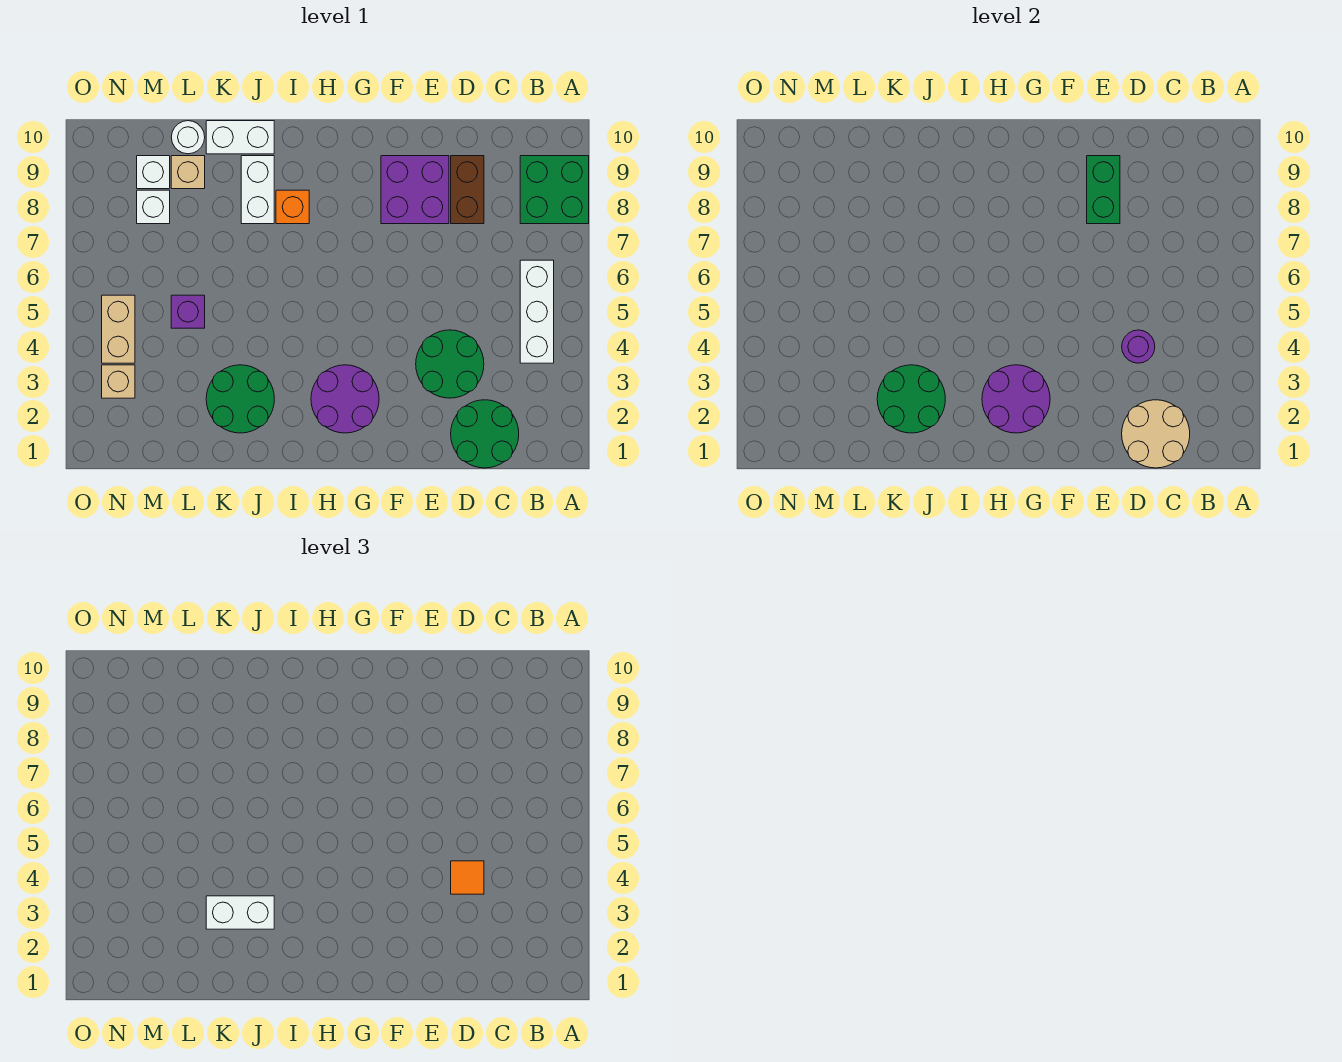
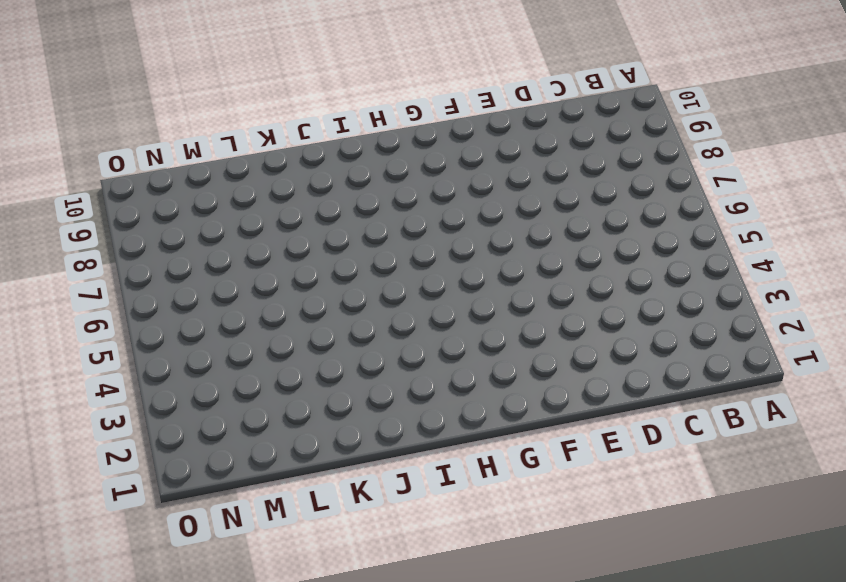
none -> green 2x2 brick [520,156,589,224]
none -> white 1x3 brick [520,260,554,363]
none -> green 2x2 round brick [451,400,519,468]

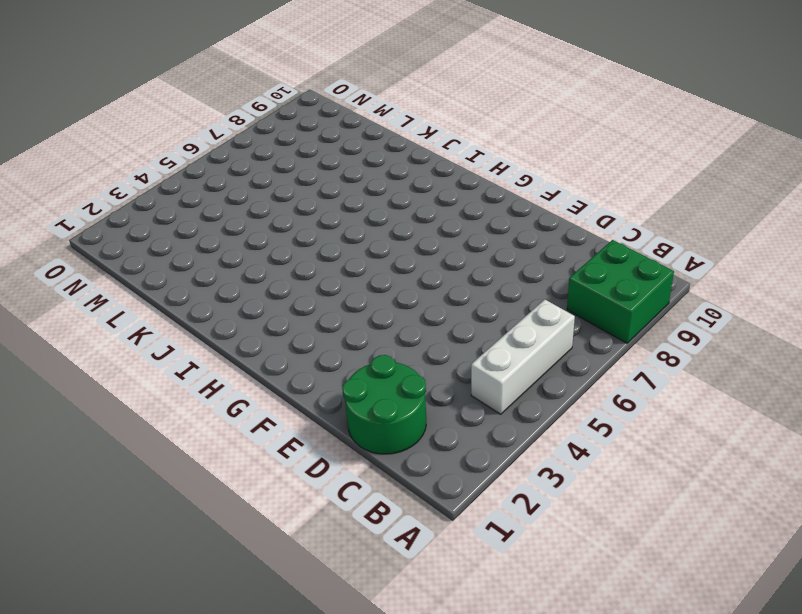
none -> green 2x2 round brick [416,330,484,398]
none -> brown 1x2 brick [451,156,484,224]
none -> purple 2x2 brick [381,156,449,224]

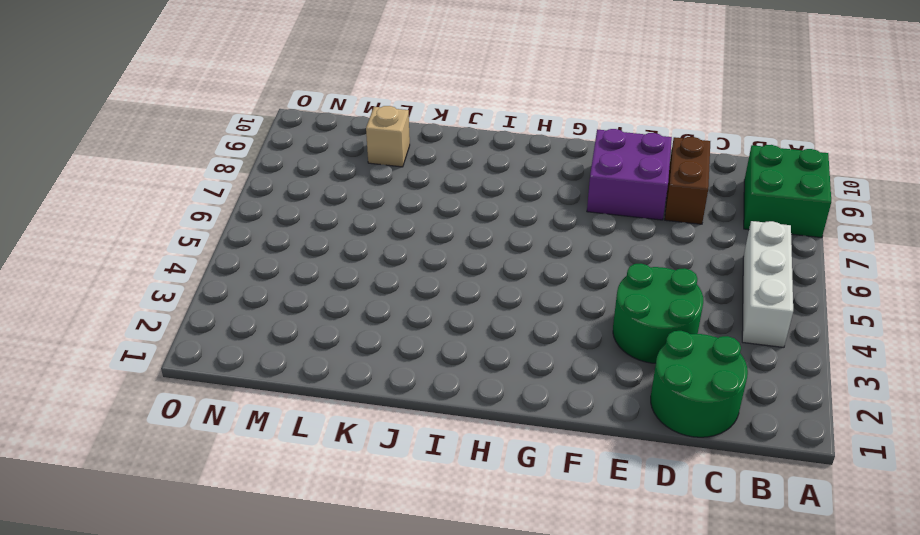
none -> purple 2x2 round brick [311,365,379,433]
none -> orange 1x1 brick [276,190,309,224]
none -> green 2x2 round brick [206,365,274,433]

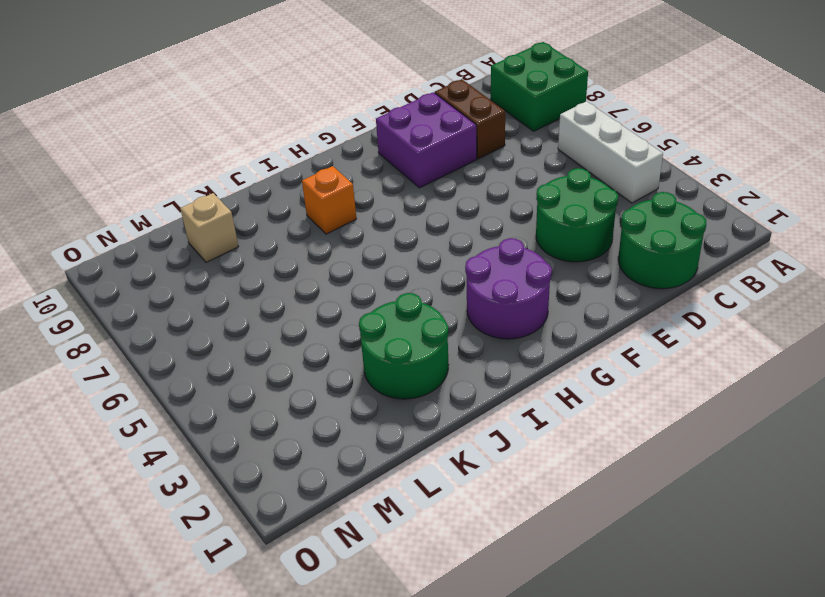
none -> white 1x2 brick [241,156,274,224]
none -> white 1x2 brick [206,121,274,154]
none -> purple 1x1 brick [171,295,205,328]

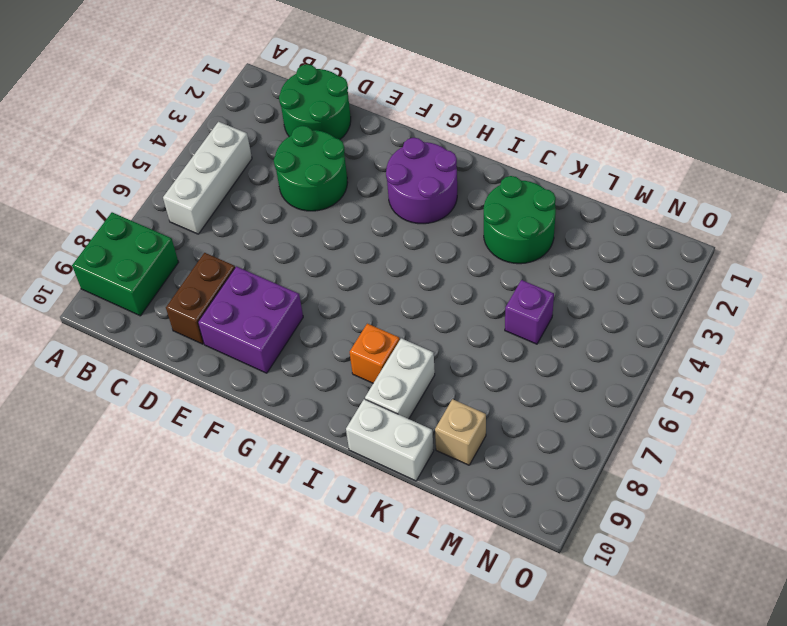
none -> white 1x1 round brick [171,121,205,154]
none -> white 1x1 brick [137,190,170,224]
none -> white 1x1 brick [137,156,170,189]

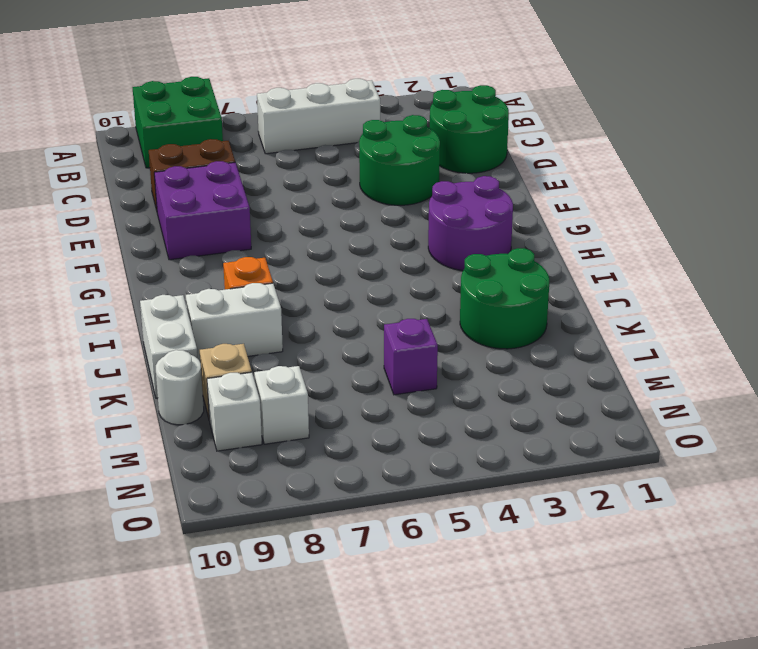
none -> tan 1x1 brick [102,365,135,398]
none -> tan 1x2 brick [102,295,135,363]
none -> tan 2x2 round brick [1122,400,1190,468]

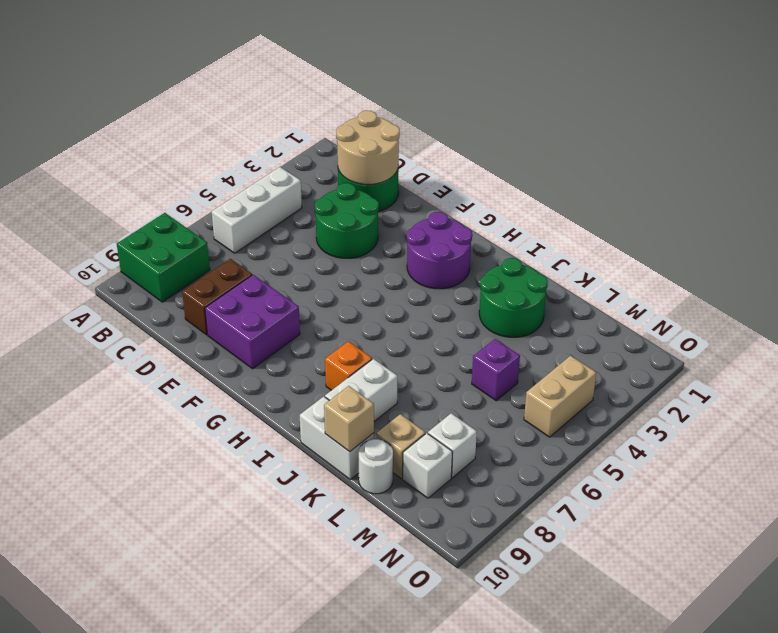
tan 1x1 brick [324,386,374,452] -> tan 1x1 brick moved to [102,365,135,398]
none -> purple 1x1 round brick [1122,330,1155,363]
none -> green 1x2 brick [1087,156,1120,224]
none -> purple 2x2 round brick [982,365,1050,433]

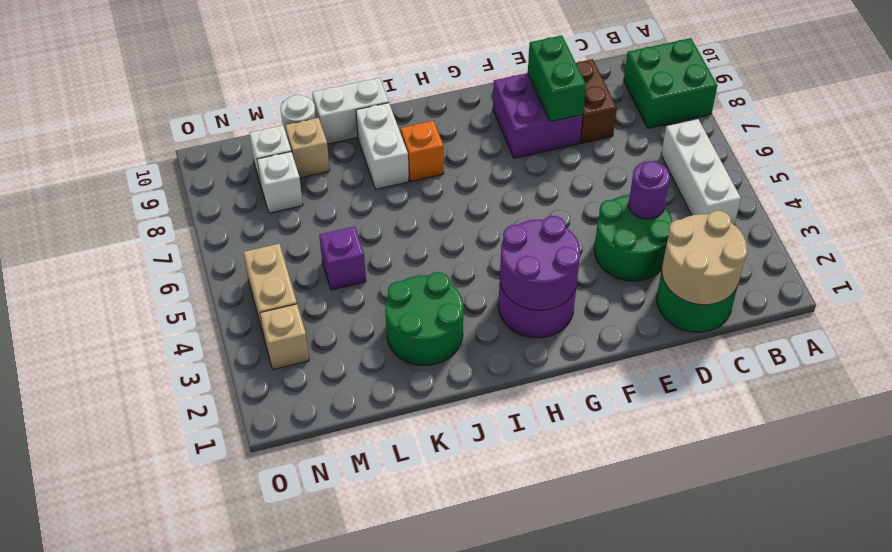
none -> green 2x2 round brick [877,365,945,433]
none -> orange 1x1 tile [451,861,484,894]
none -> white 1x2 brick [206,896,274,929]

